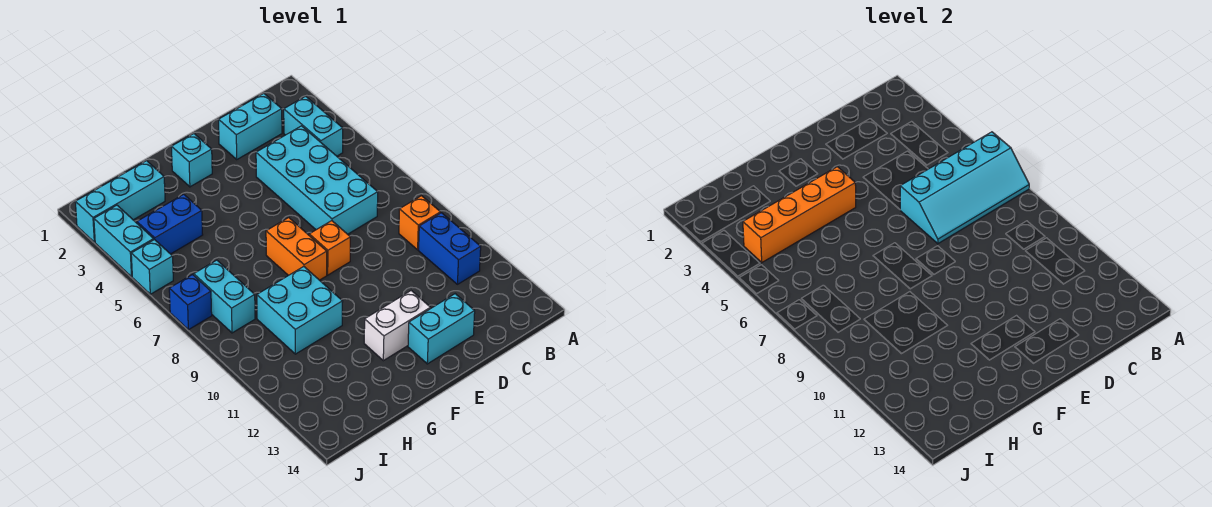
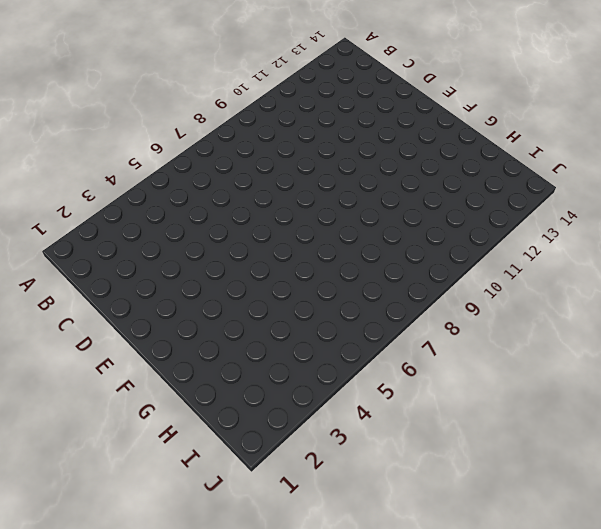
none -> cyan 1x2 brick [284,96,343,156]
none -> orange 1x1 brick [399,196,440,250]
none -> blue 1x2 brick [419,213,481,284]

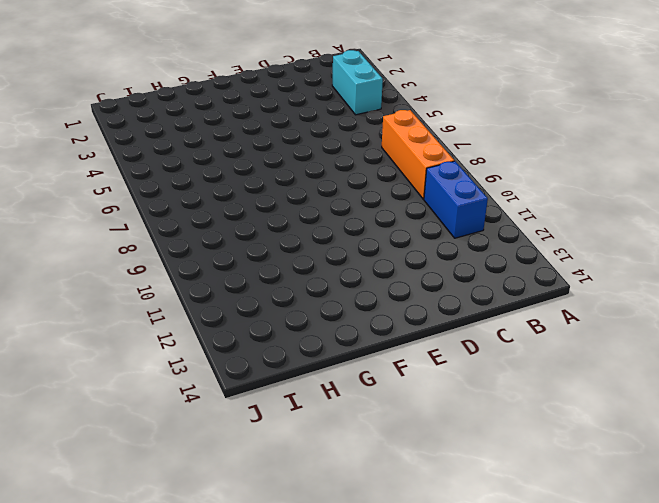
orange 1x3 brick [382,110,454,199] -> orange 1x1 brick [399,196,440,250]
none -> cyan 1x2 brick [219,93,282,159]
none -> cyan 2x4 brick [256,126,378,234]
none -> cyan 1x2 brick [408,294,475,364]

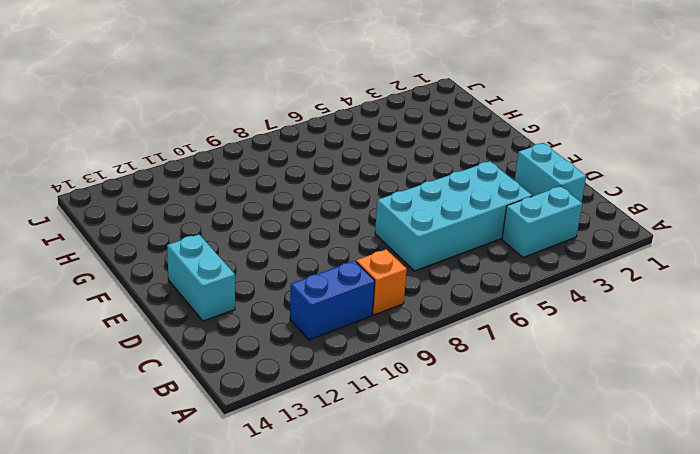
none -> orange 1x1 brick [309,221,350,275]
none -> white 1x2 brick [364,291,431,361]
none -> cyan 1x1 brick [172,134,212,187]

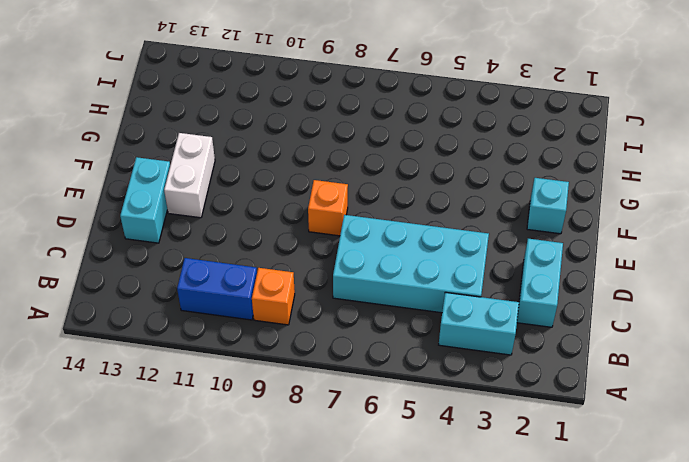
none -> orange 1x2 brick [266,218,327,280]
none -> cyan 2x2 brick [257,267,343,354]
none -> cyan 1x3 brick [75,161,165,242]

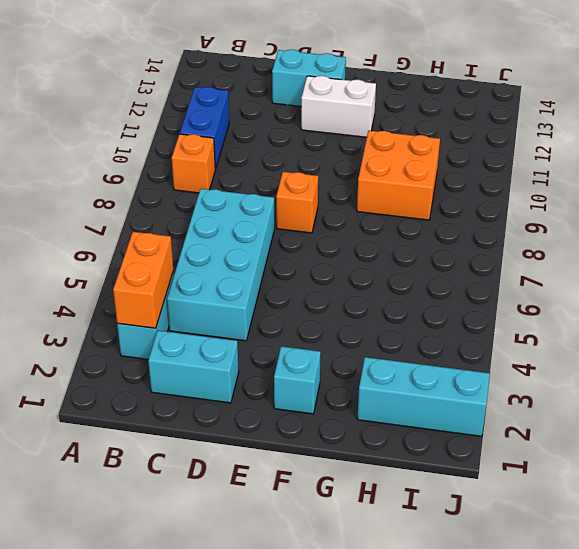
orange 1x2 brick [113,232,173,328] -> orange 1x2 brick moved to [266,218,327,280]
orange 2x2 brick [357,131,440,220] -> cyan 2x2 brick [257,267,343,354]
none -> blue 1x2 brick [137,194,203,254]
none -> cyan 1x2 brick [194,260,255,333]
none -> cyan 1x2 brick [94,205,154,277]

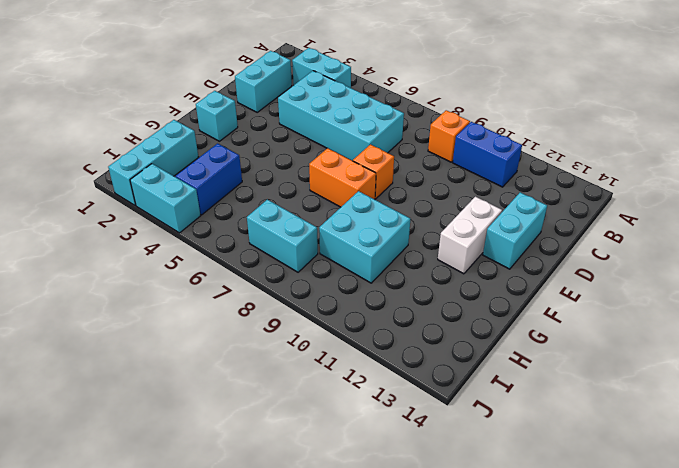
none -> cyan 1x1 brick [131,239,173,294]
none -> blue 1x1 brick [169,275,212,330]
none -> cyan 2x4 slope [900,132,1029,244]

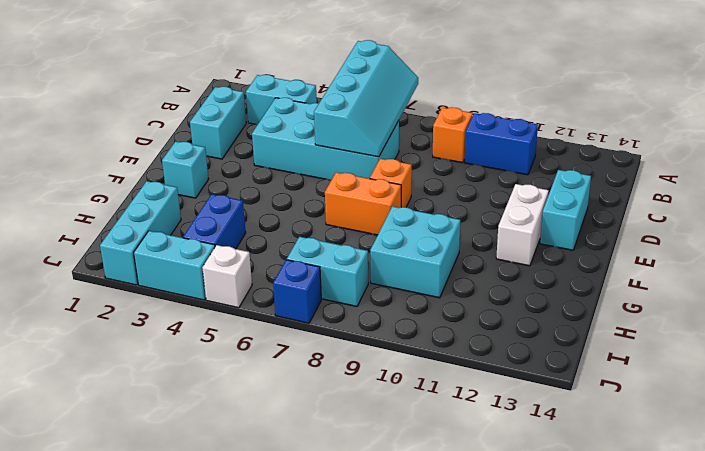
white 1x1 brick [202,245,252,308] -> cyan 1x1 brick [131,239,173,294]
none -> orange 1x4 brick [743,167,856,262]

